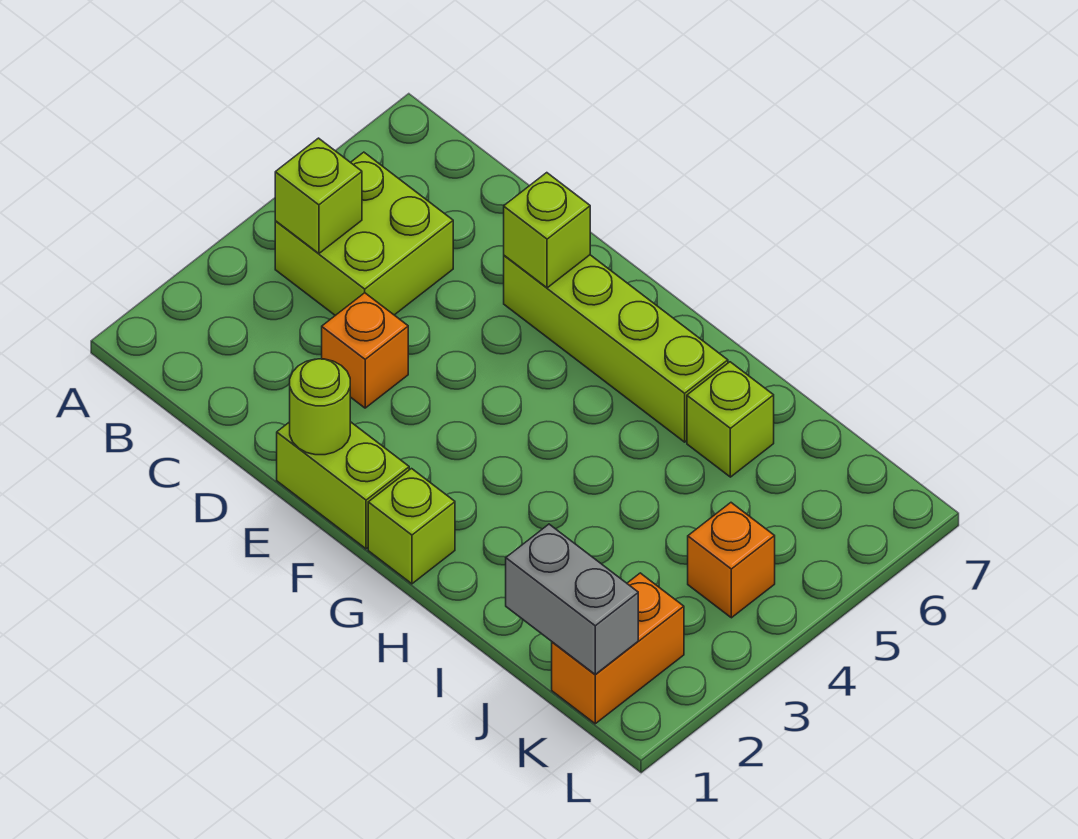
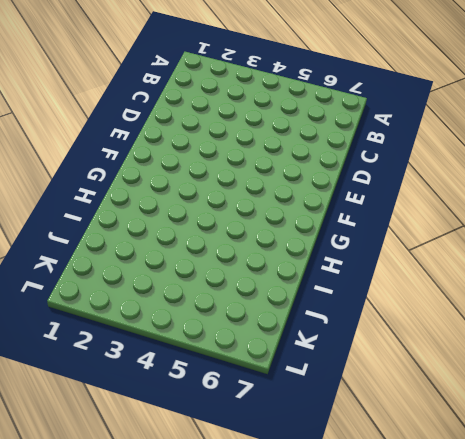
none -> lime 2x2 brick [275,152,453,315]
none -> orange 1x1 brick [322,293,408,408]
none -> lime 1x2 brick [277,422,409,549]

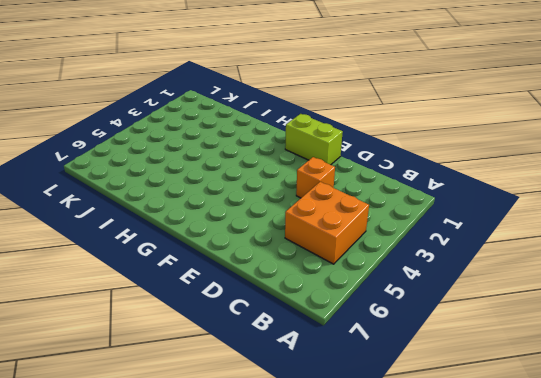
orange 2x2 brick [285,182,369,264] -> lime 2x2 brick [275,152,453,315]
none -> lime 1x4 brick [504,255,728,442]
none -> lime 1x1 brick [368,469,455,584]
none -> lime 1x1 brick [687,362,774,477]

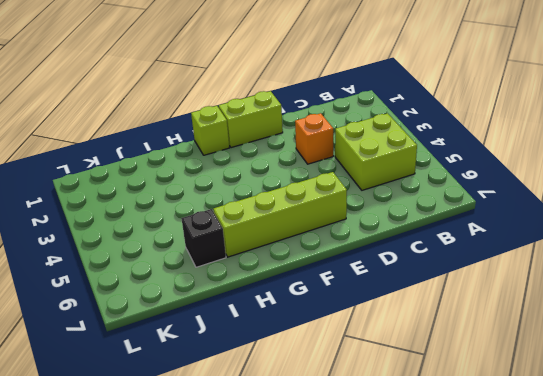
black 1x1 brick [181,209,226,267] -> lime 1x1 brick [687,362,774,477]
none -> orange 1x2 brick [552,573,684,724]
none -> orange 1x1 brick [688,503,775,618]
none -> lime 1x1 brick [275,138,362,253]

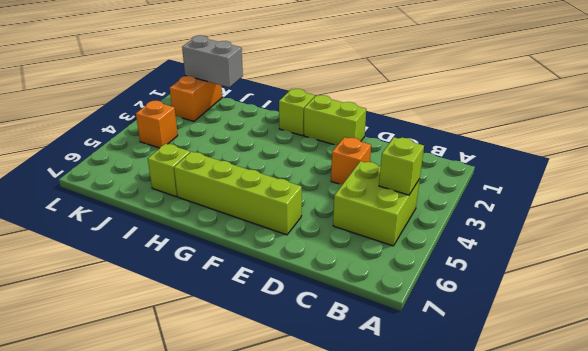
none -> lime 1x1 round brick [290,359,350,455]
none -> lime 1x1 brick [504,173,590,288]

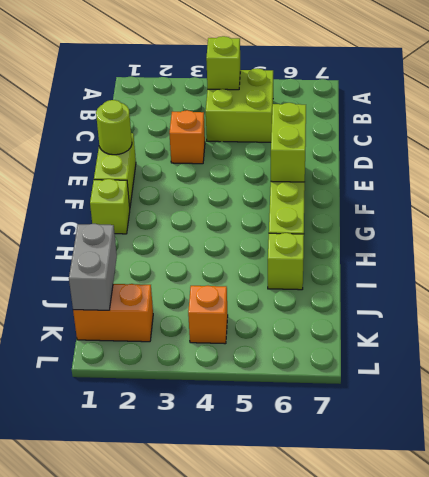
lime 1x2 brick [271,103,306,182] -> lime 1x1 brick [504,173,590,288]

